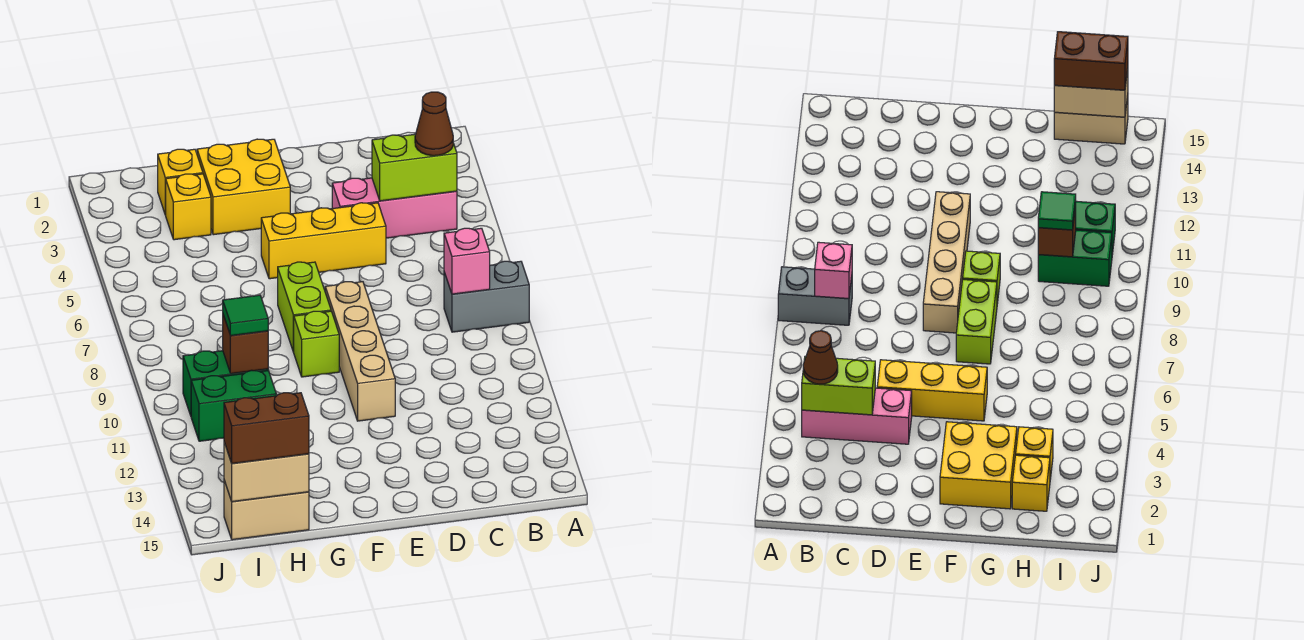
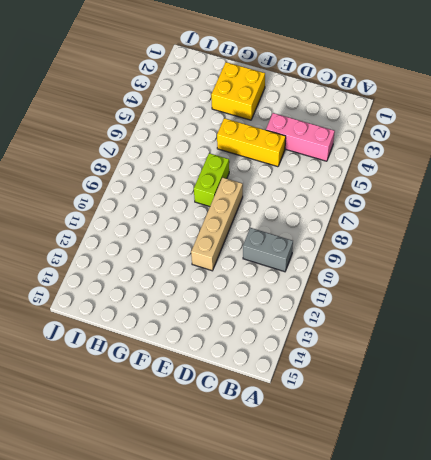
grey 1x2 brick [243,228,293,272] -> grey 1x2 brick moved to [444,261,529,332]
none -> lime 1x1 brick [294,311,339,377]
none -> yellow 1x1 brick [158,149,203,215]
none -> yellow 1x1 brick [166,174,211,240]

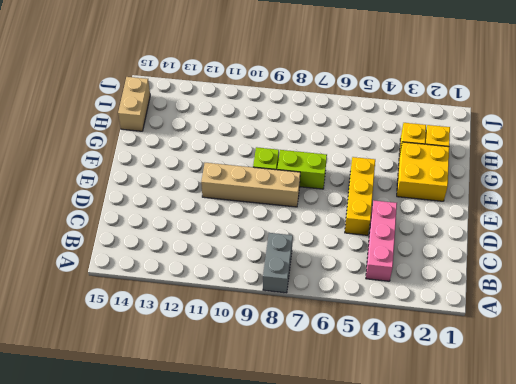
none -> green 1x2 brick [183,351,268,416]
none -> green 1x2 brick [191,370,276,441]
none -> lime 1x2 brick [372,134,457,201]

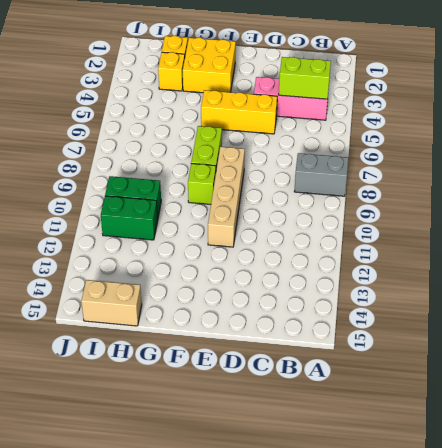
none -> pink 1x1 brick [444,228,490,294]
none -> brown 1x1 brick [223,315,268,374]
none -> tan 1x2 brick [224,442,309,502]

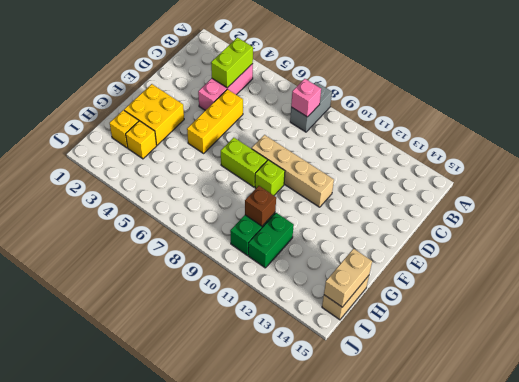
none -> brown 1x1 cone [415,92,453,156]
none -> green 1x1 tile [223,295,268,336]
none -> brown 1x2 brick [224,393,309,463]

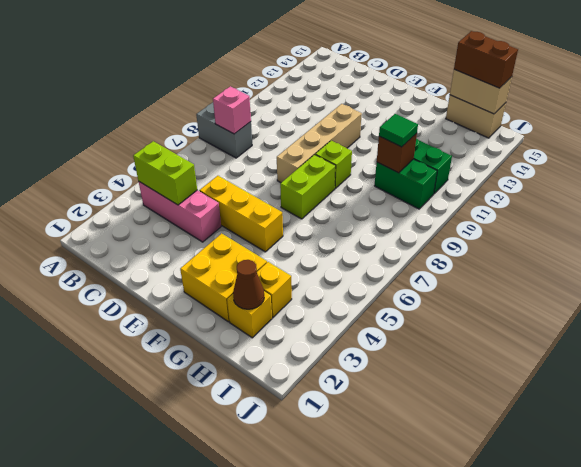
brown 1x1 cone [233,260,264,309] -> brown 1x1 cone moved to [415,92,453,156]

